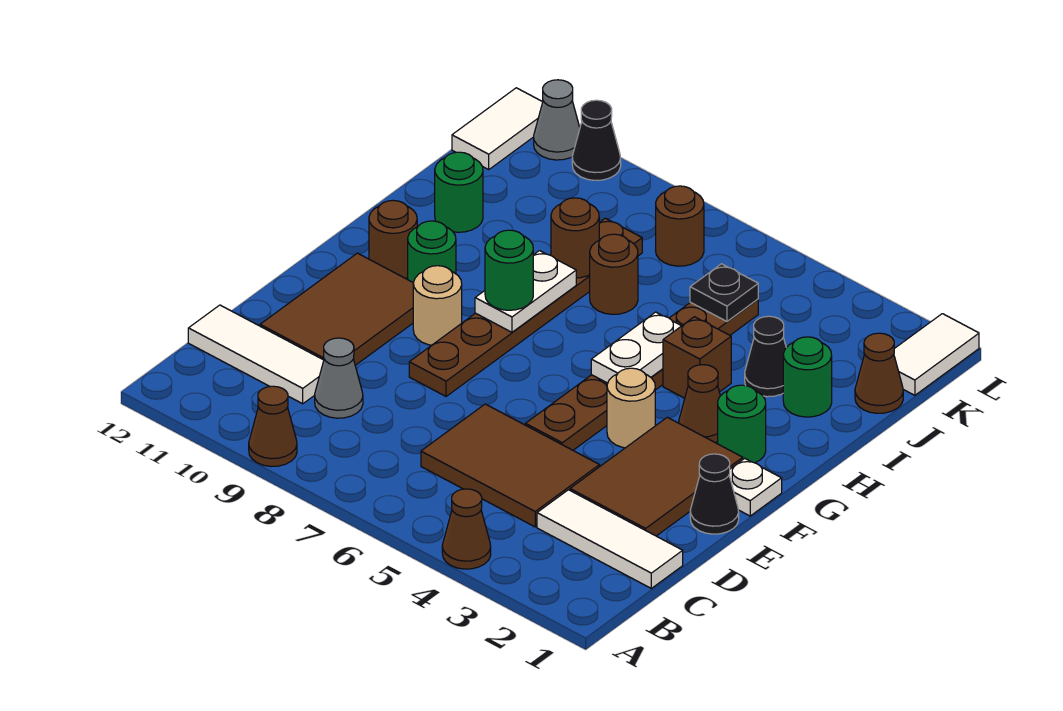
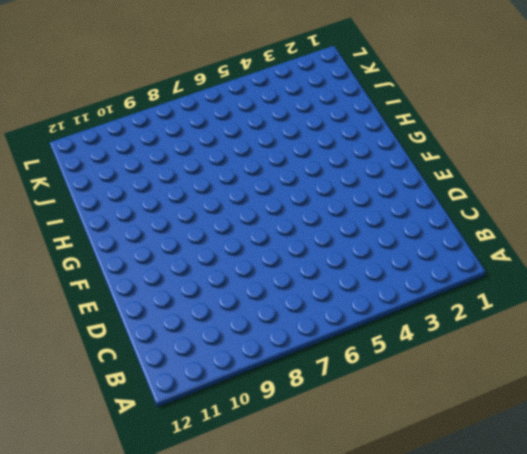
none -> brown 1x1 cone [442,489,491,569]
none -> brown 1x1 cone [249,386,297,467]
none -> white 1x3 tile [537,490,683,588]
none -> brown 2x3 tile [421,404,600,527]

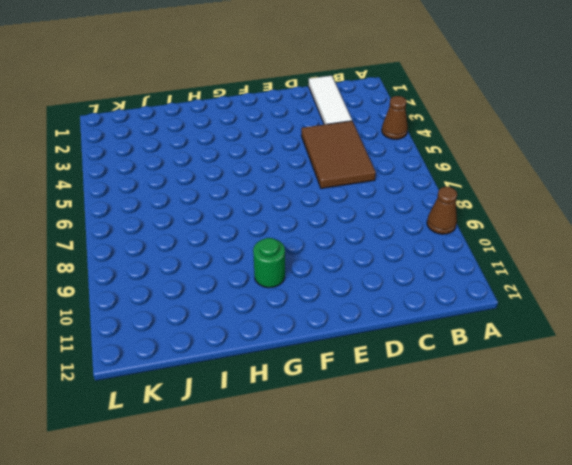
none -> grey 1x1 cone [315,338,363,418]
none -> white 1x3 tile [188,305,324,404]
none -> brown 2x3 tile [570,417,743,536]
none -> brown 2x3 tile [260,253,413,365]

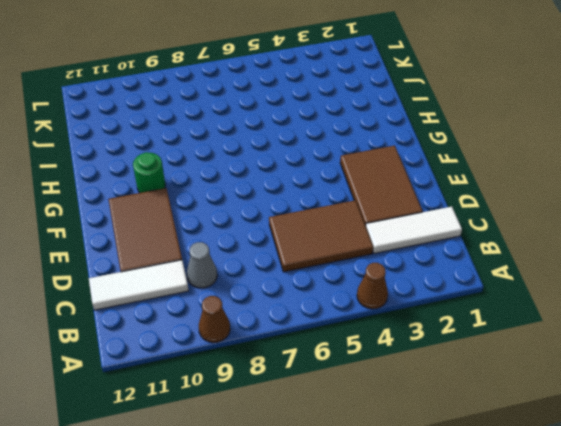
none -> black 1x1 cone [690,454,739,534]
none -> brown 1x6 plate [525,299,758,450]
none -> brown 1x6 plate [409,218,642,396]
none -> white 1x1 plate [729,458,782,516]

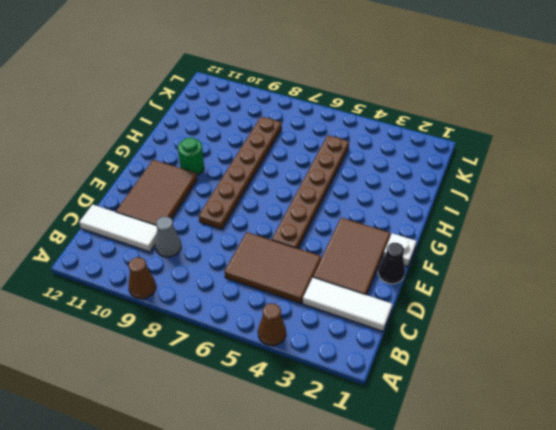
none -> tan 1x1 round brick [607,368,655,448]
none -> tan 1x1 round brick [413,266,462,345]
none -> green 1x1 round brick [718,385,766,463]
none -> brown 1x1 cone [679,365,720,443]

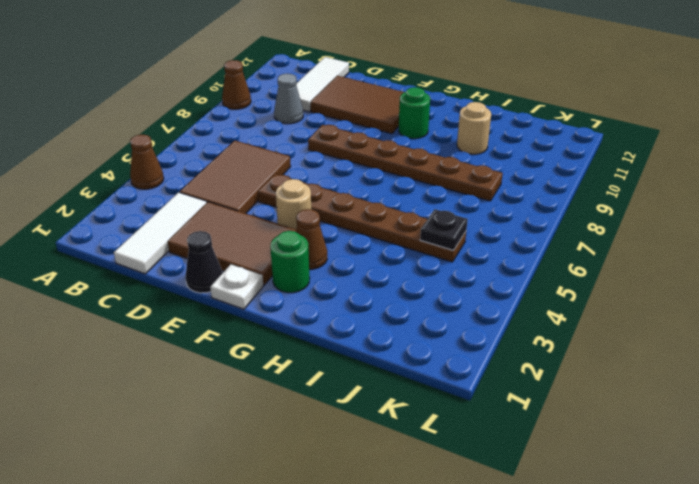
tan 1x1 round brick [457,102,491,154] -> tan 1x1 round brick moved to [413,266,462,345]
none -> brown 1x1 round brick [369,200,417,279]
none -> brown 1x1 brick [663,317,731,398]
none -> green 1x1 round brick [783,337,832,417]
none -> black 1x1 cone [745,316,786,397]

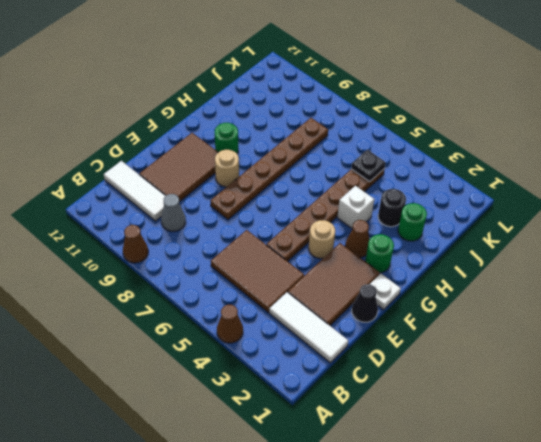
white 1x1 brick [337,186,374,228] -> brown 1x1 brick [663,317,731,398]
black 1x1 round brick [378,189,406,227] -> black 1x1 cone [745,316,786,397]
none -> brown 1x1 round brick [369,200,417,279]
none -> brown 1x1 round brick [590,234,638,314]
none -> green 1x1 round brick [435,152,483,232]
none -> brown 1x1 cone [855,333,903,413]

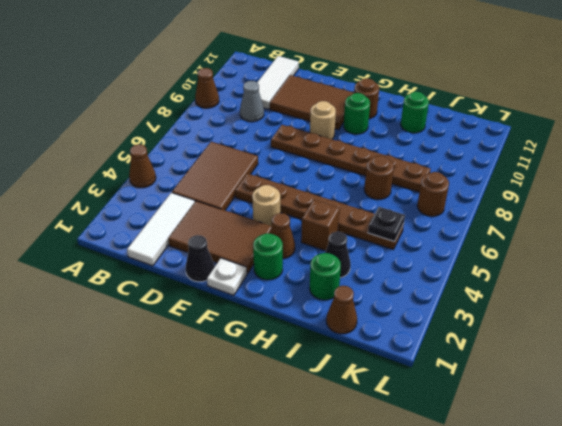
none -> white 1x2 tile [894,314,979,395]
none -> white 1x2 tile [452,88,543,169]
none -> black 1x1 cone [572,100,621,180]
none -> grey 1x1 cone [534,80,580,160]

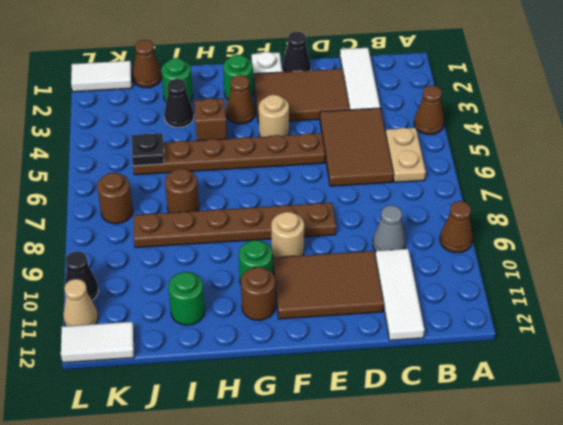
tan 1x2 plate [386,128,426,182] -> none
tan 1x1 cone [63,279,98,326] -> grey 1x1 cone [534,80,580,160]
none -> white 1x2 plate [591,312,681,383]
none -> white 1x2 plate [475,251,576,332]
none -> brown 1x1 round brick [551,198,599,278]
none -> green 1x1 round brick [485,230,533,310]

